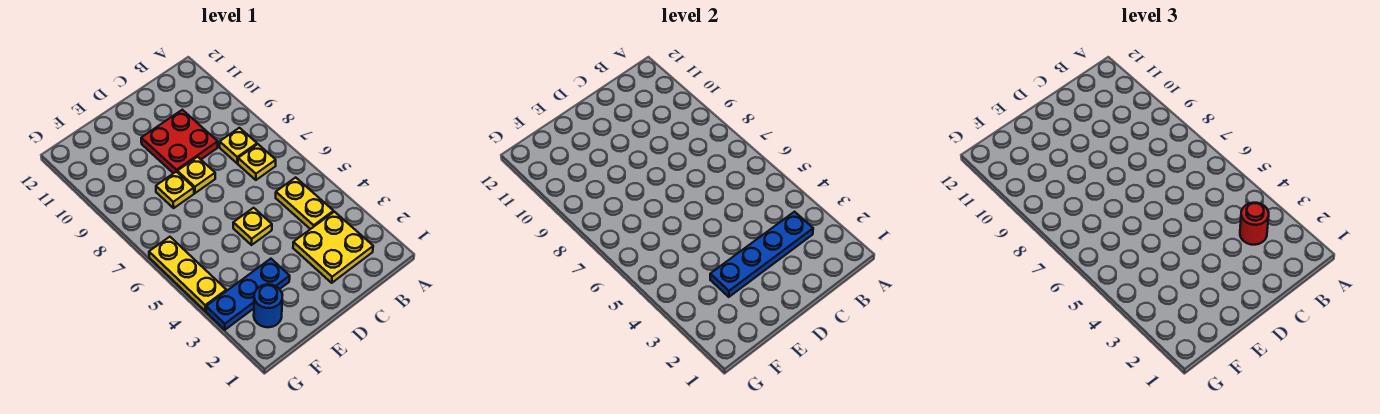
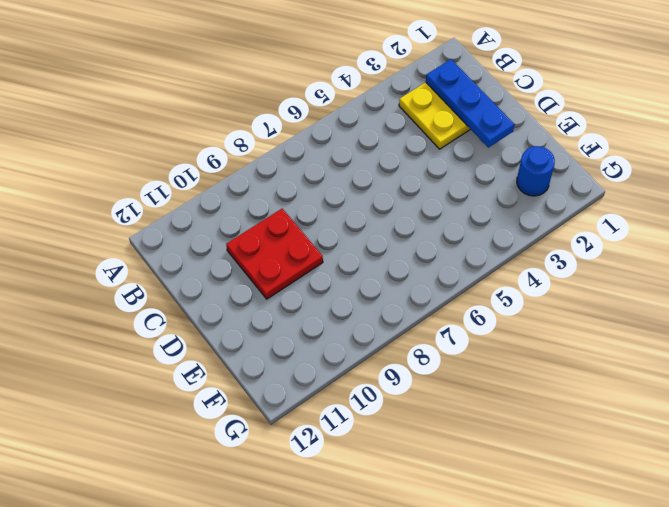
blue 1x3 plate [426,59,515,148] -> blue 1x3 plate moved to [206,259,290,330]
none -> yellow 1x2 plate [276,177,333,229]
none -> yellow 1x1 plate [238,144,276,180]
none -> yellow 1x1 plate [220,128,257,163]

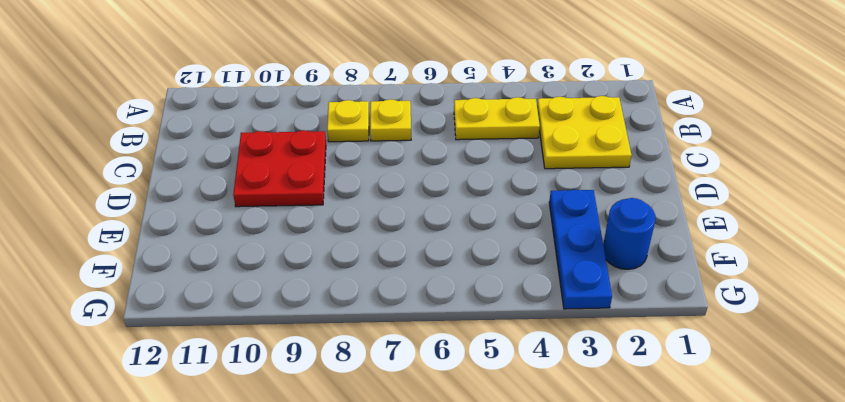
none -> yellow 1x1 plate [233,208,272,245]
none -> yellow 1x1 plate [177,157,215,193]
none -> yellow 1x1 plate [156,172,194,208]

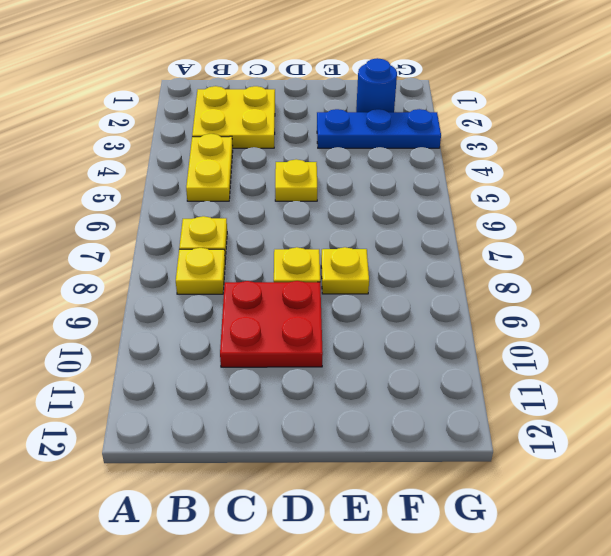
none -> yellow 1x3 plate [149,237,226,311]
none -> blue 1x4 plate [710,212,813,297]
none -> red 1x1 round brick [1240,203,1269,245]

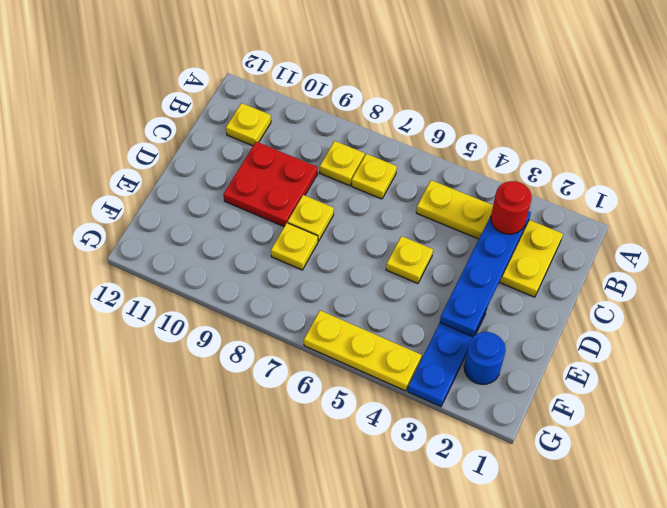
yellow 1x1 plate [226,103,271,146] -> none

